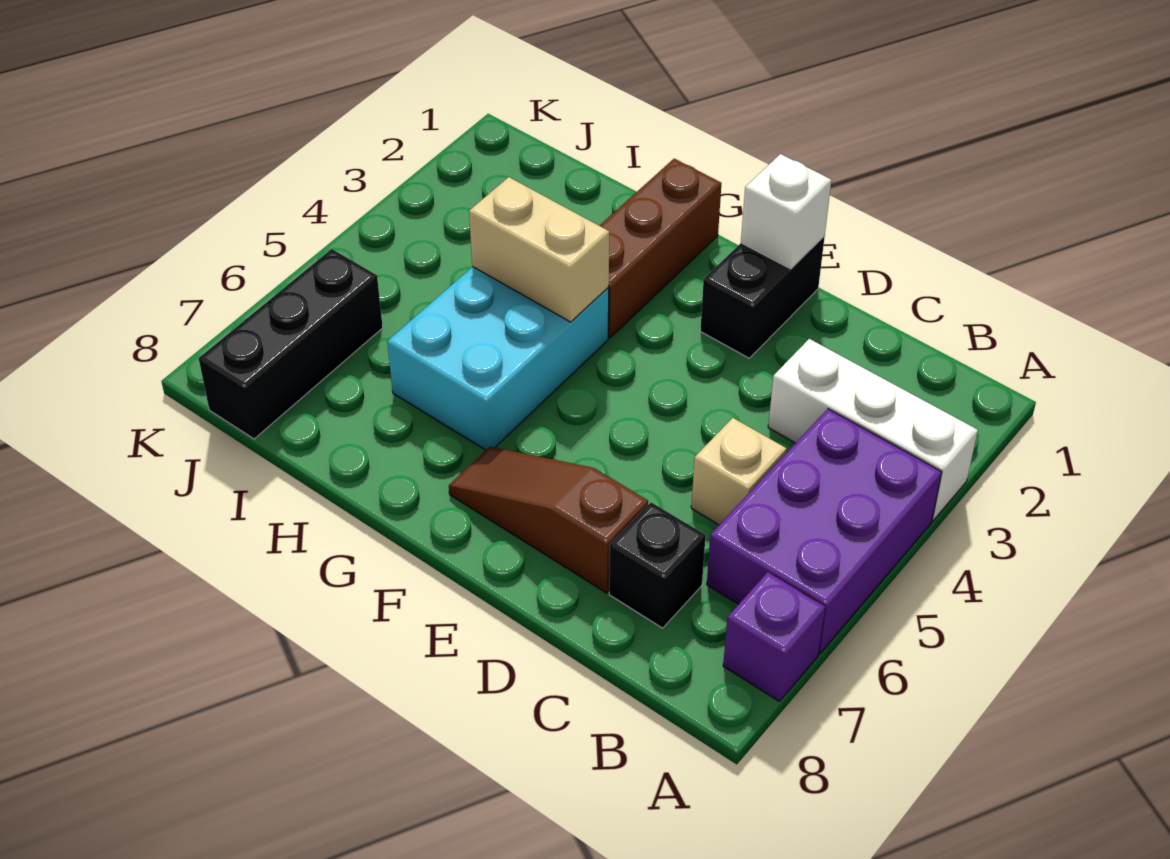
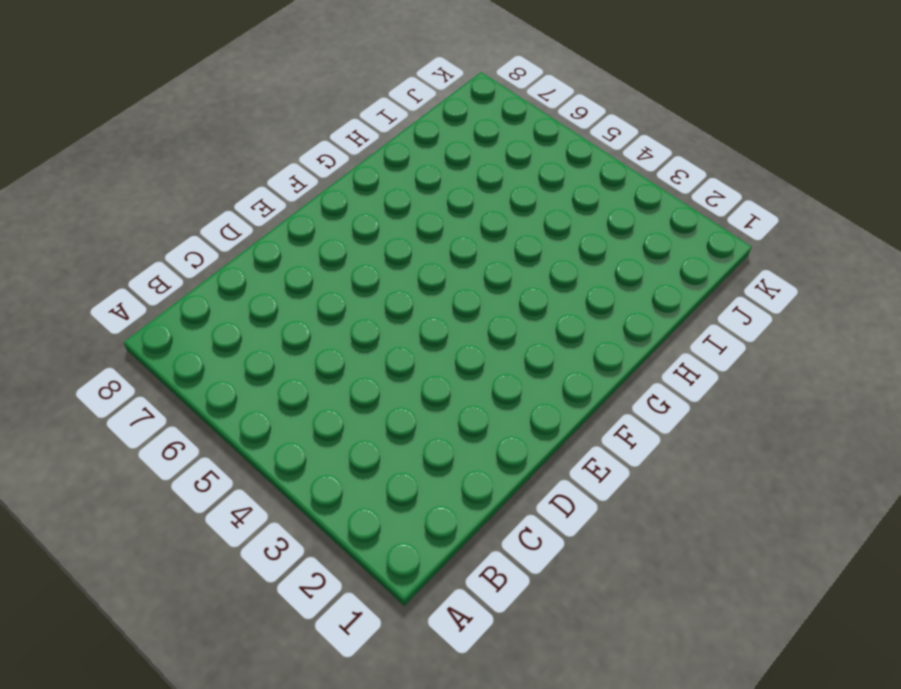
none -> white 1x3 brick [768,339,978,521]
none -> purple 2x3 brick [707,409,942,654]
none -> purple 1x1 brick [723,572,825,701]

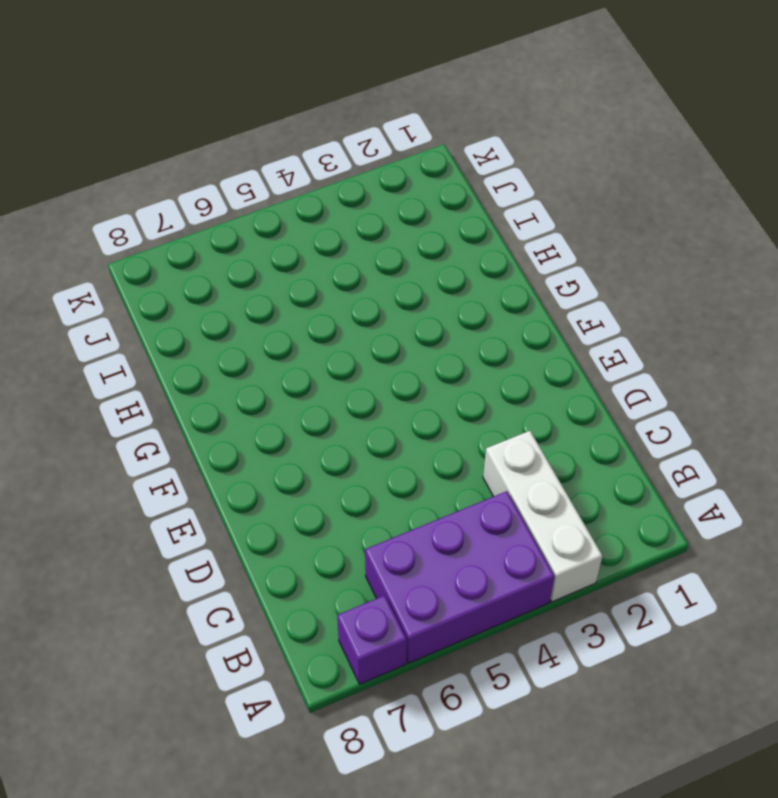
none -> tan 1x1 brick [691,418,787,525]
none -> black 1x1 brick [609,502,706,628]
none -> brown 1x3 slope [449,447,648,593]

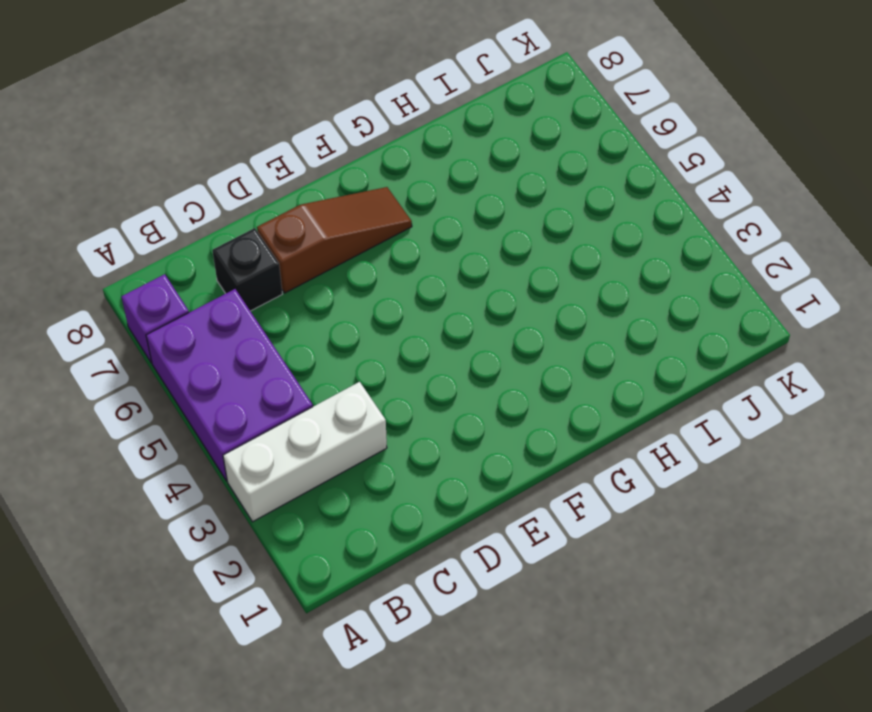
none -> tan 1x1 brick [691,418,787,525]
none -> black 1x2 brick [700,236,825,358]
none -> brown 1x3 brick [600,159,721,338]

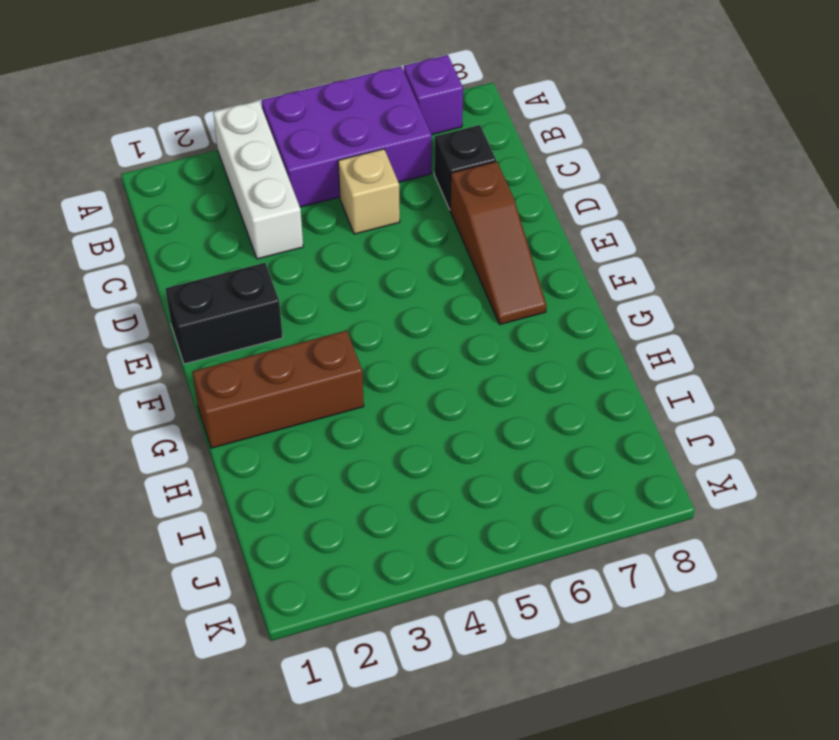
none -> cyan 2x3 brick [387,267,609,450]
none -> black 1x3 brick [199,249,383,439]
none -> white 1x1 brick [741,154,831,269]

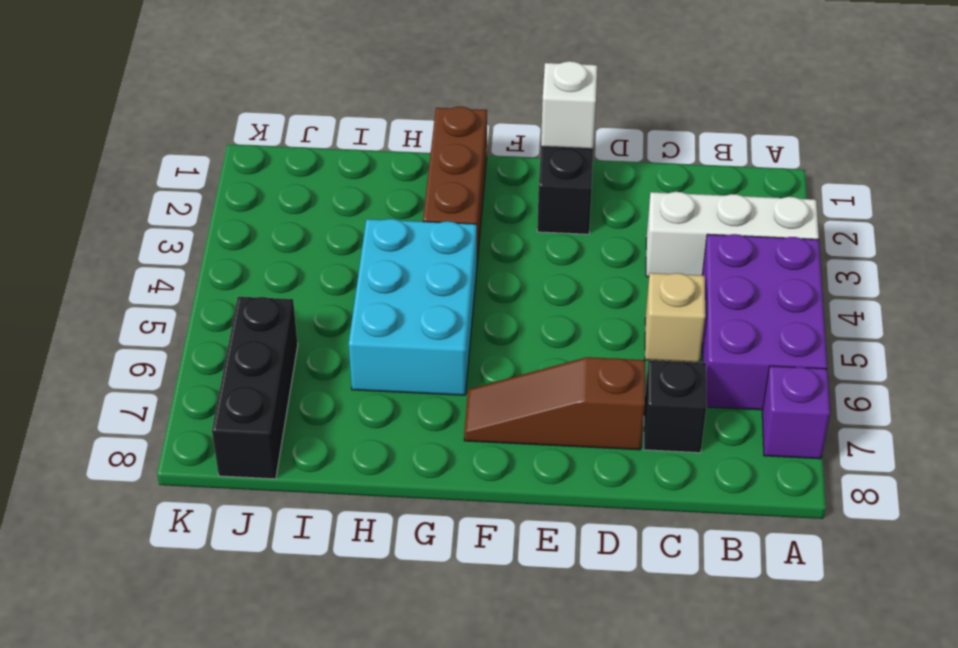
none -> tan 1x2 brick [469,177,609,322]

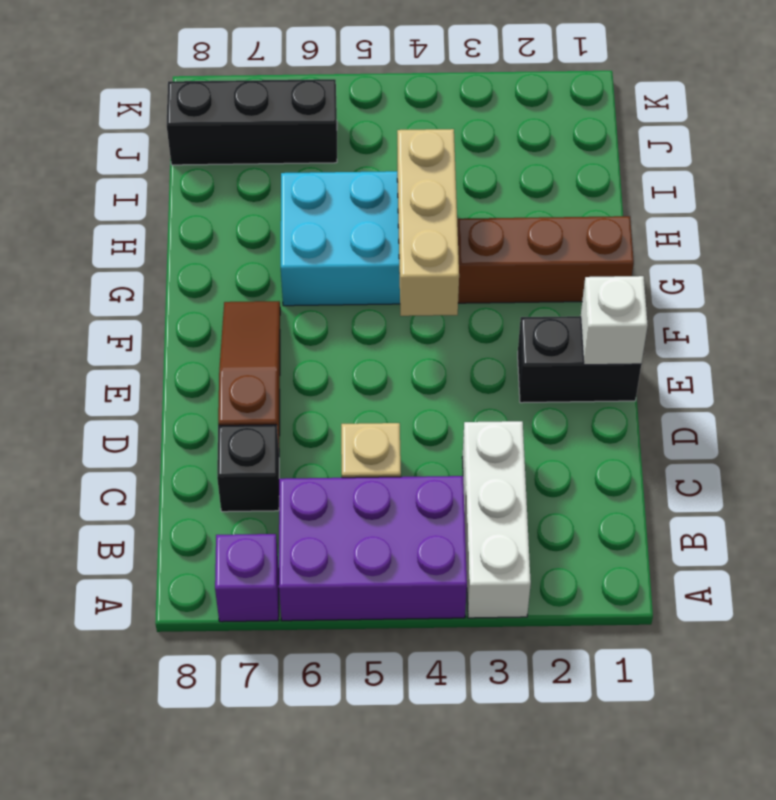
tan 1x3 brick [397,129,459,316] -> tan 1x2 brick [469,177,609,322]

